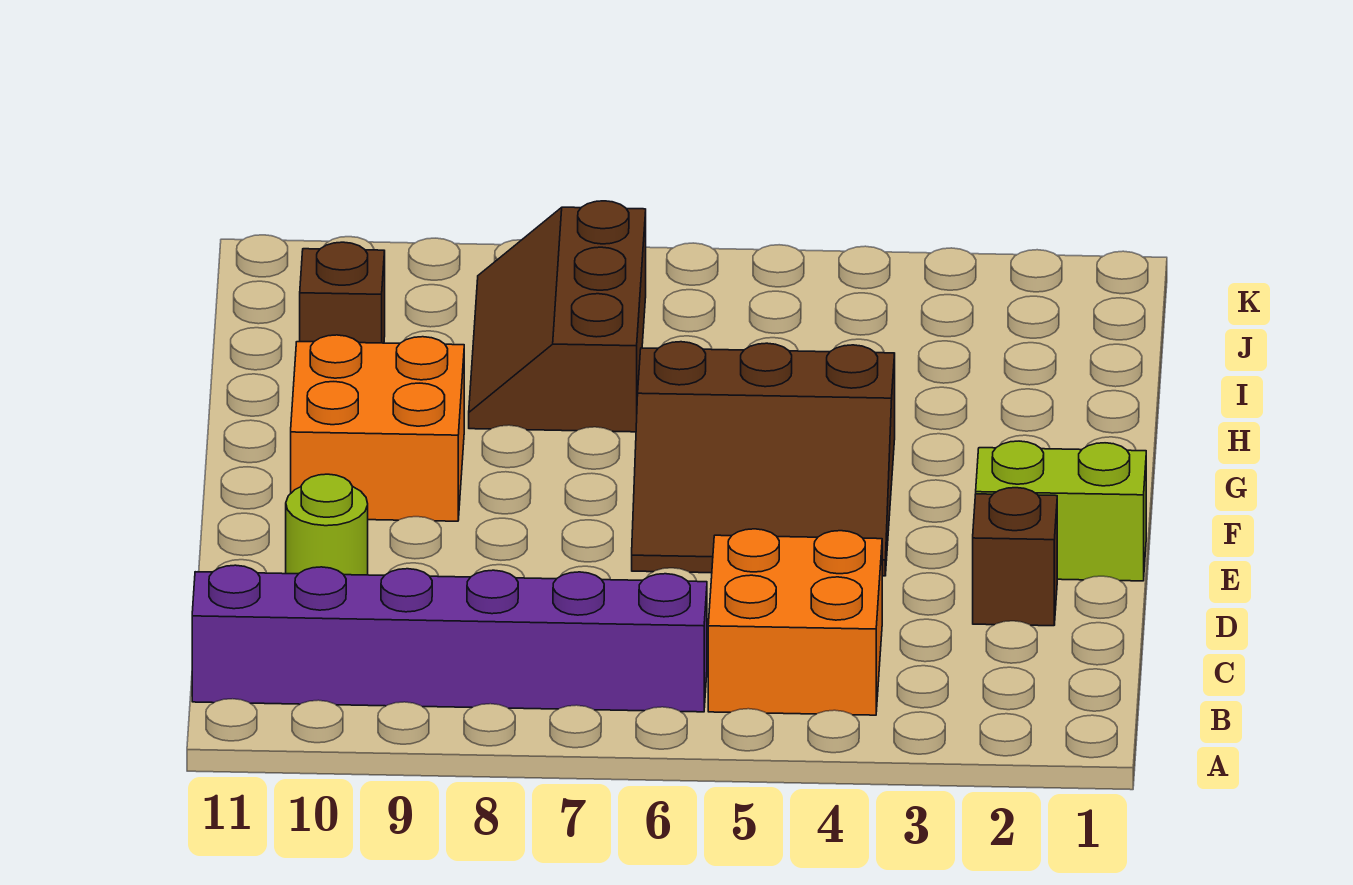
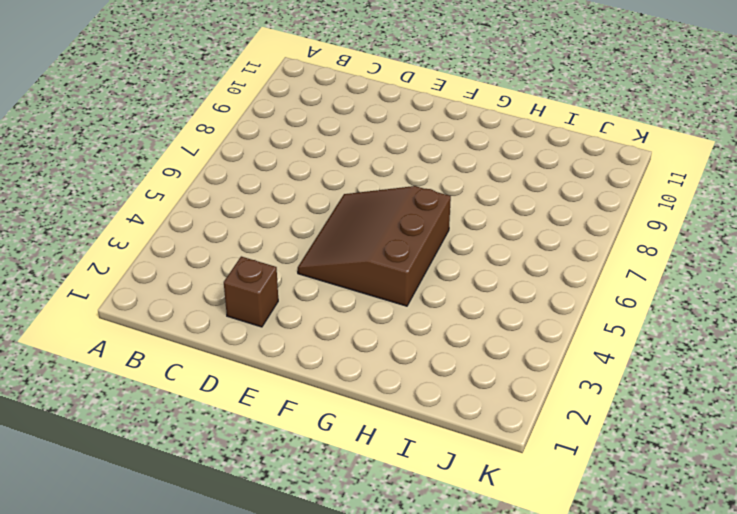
none -> orange 2x2 brick [708,529,882,715]
none -> purple 1x6 brick [192,565,707,712]

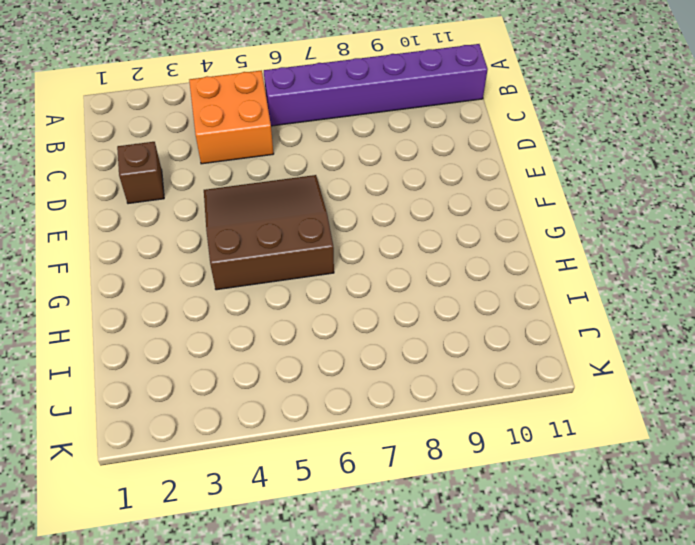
none -> lime 1x1 round brick [286,474,368,575]
none -> lime 1x2 brick [976,441,1146,581]

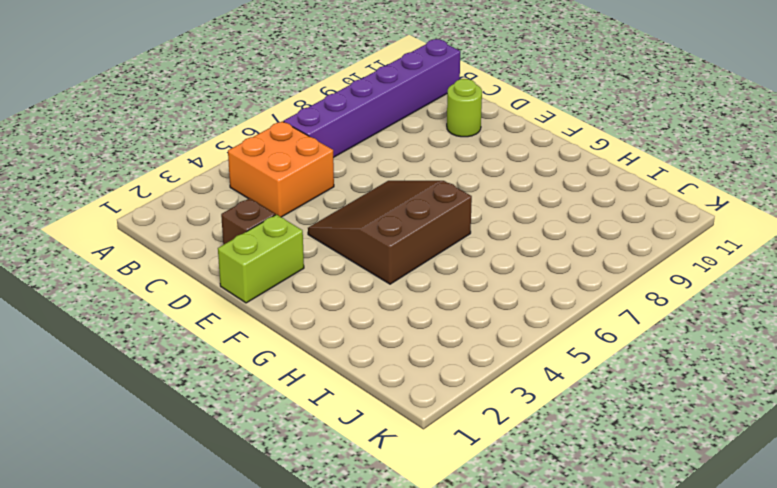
none -> orange 2x2 brick [291,335,464,521]
none -> brown 2x3 slope [469,201,646,432]

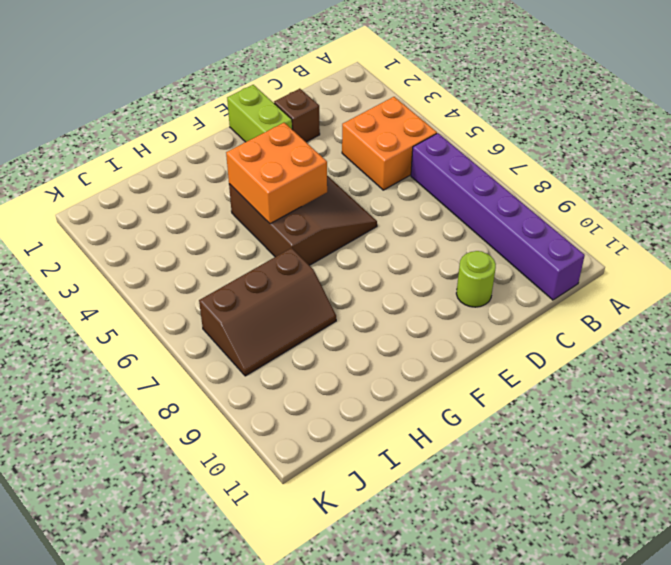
orange 2x2 brick [226,123,327,224] -> orange 2x2 brick moved to [291,335,464,521]
none -> brown 1x1 brick [300,242,385,343]

